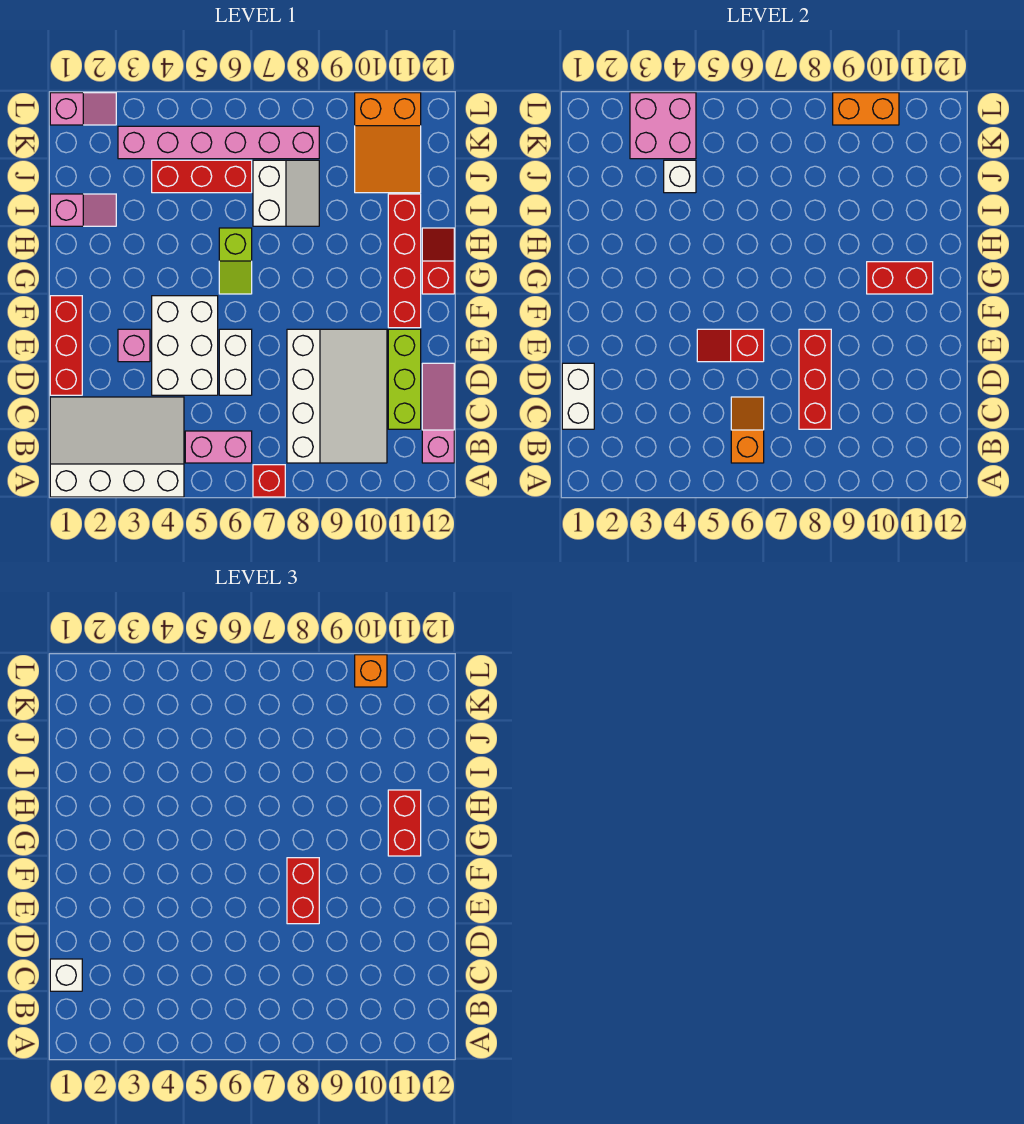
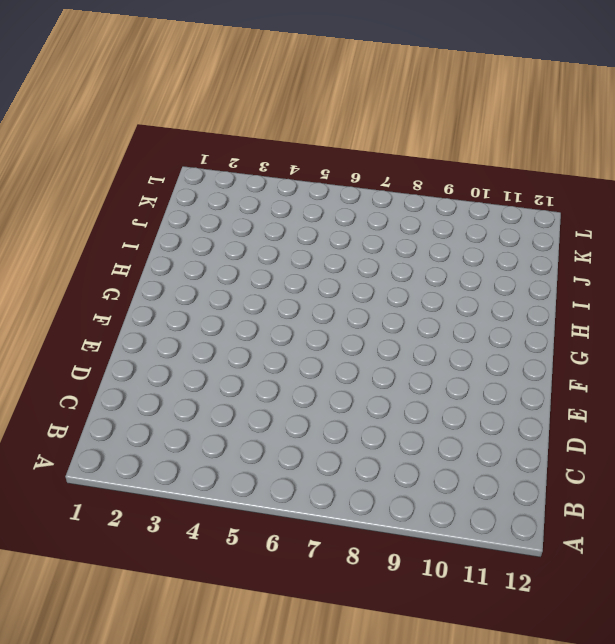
none -> white 3x4 slope [50,397,184,497]
none -> red 1x1 brick [253,465,285,497]
none -> pink 1x2 brick [185,431,252,463]
none -> white 3x4 slope [287,329,387,463]

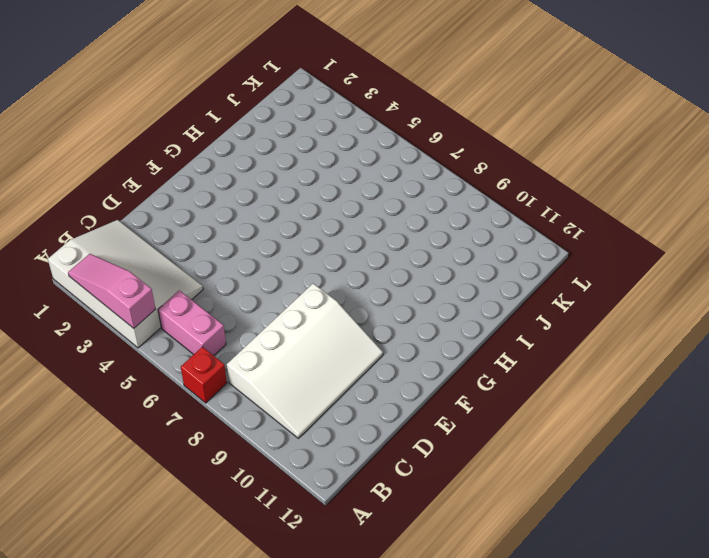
pink 1x3 slope [68,254,156,328] -> pink 1x3 slope turned to [422,363,454,463]
none -> lime 1x3 brick [388,329,421,429]
none -> red 1x3 brick [50,296,82,395]
none -> white 2x3 brick [152,296,218,395]
none -> white 1x2 brick [219,329,252,395]

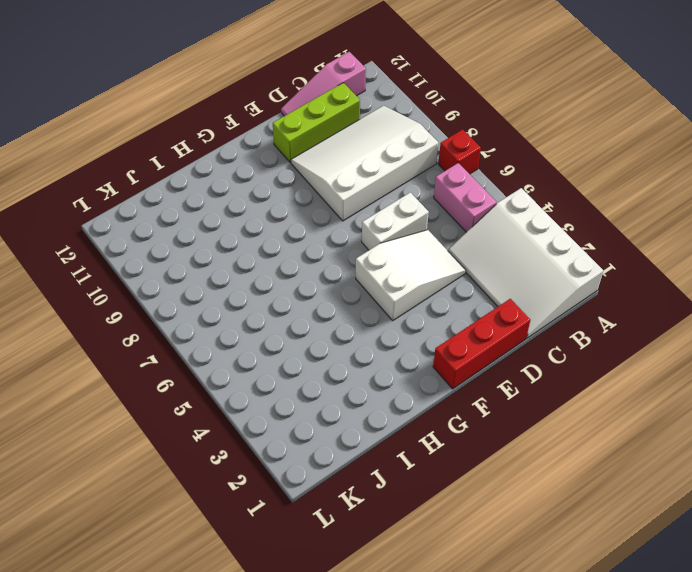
white 2x3 slope [356,230,466,320] -> white 2x3 brick [152,296,218,395]
none -> pink 1x1 brick [118,329,150,362]
none -> red 1x4 brick [388,194,421,328]
none -> lime 1x2 slope [219,228,252,294]
none -> red 1x2 slope [422,228,454,294]

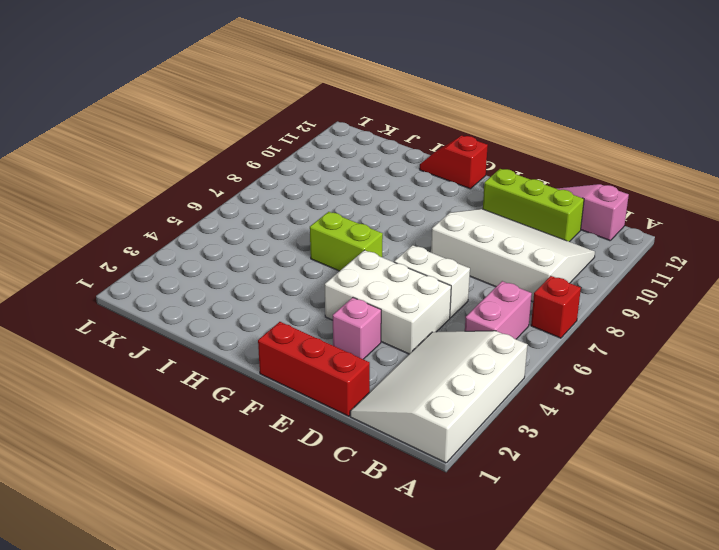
lime 1x2 brick [310,212,383,271] -> lime 1x2 slope [219,228,252,294]
none -> red 1x4 brick [388,194,421,328]
none -> pink 1x2 slope [50,194,116,226]
none -> white 2x2 slope [253,160,319,226]
none -> red 1x3 brick [152,160,252,193]

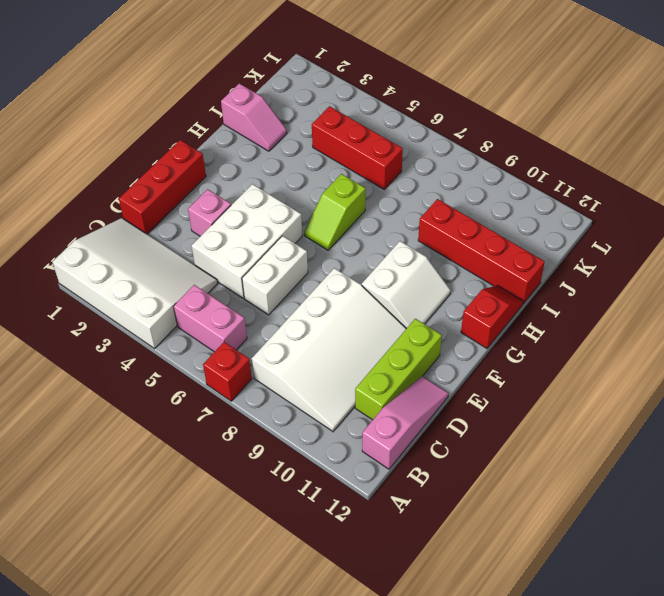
white 2x2 slope [362,241,451,329] -> white 2x2 slope moved to [253,160,319,226]
red 1x4 brick [418,199,545,304] -> red 1x4 brick turned to [388,194,421,328]
none -> orange 2x3 slope [355,93,421,193]
none -> pink 1x6 brick [118,126,319,159]
none -> pink 1x2 slope [50,93,116,125]
none -> orange 1x2 slope [731,397,764,463]

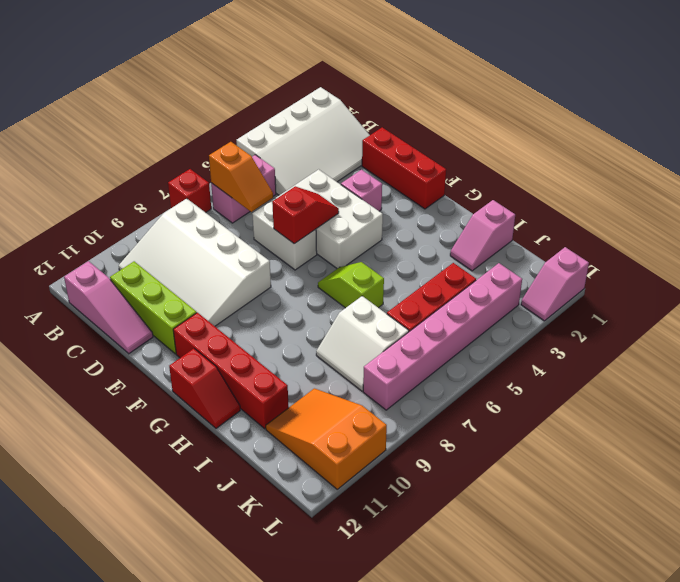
none -> white 1x2 brick [562,363,594,429]
none -> red 1x3 brick [799,329,831,429]
none -> red 1x2 brick [867,262,933,294]
none -> white 1x1 brick [664,160,696,193]

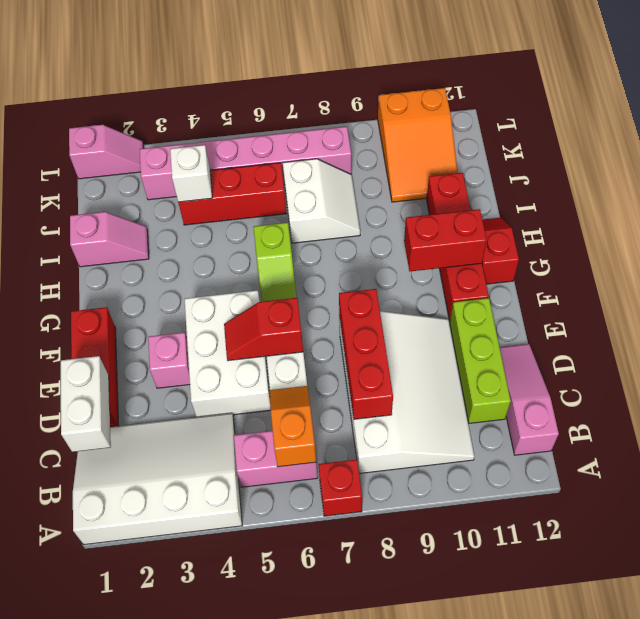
none -> pink 2x2 brick [630,93,696,159]
none -> orange 1x2 brick [833,93,899,125]
none -> white 1x1 brick [50,959,82,991]
none -> red 1x2 brick [287,858,319,924]

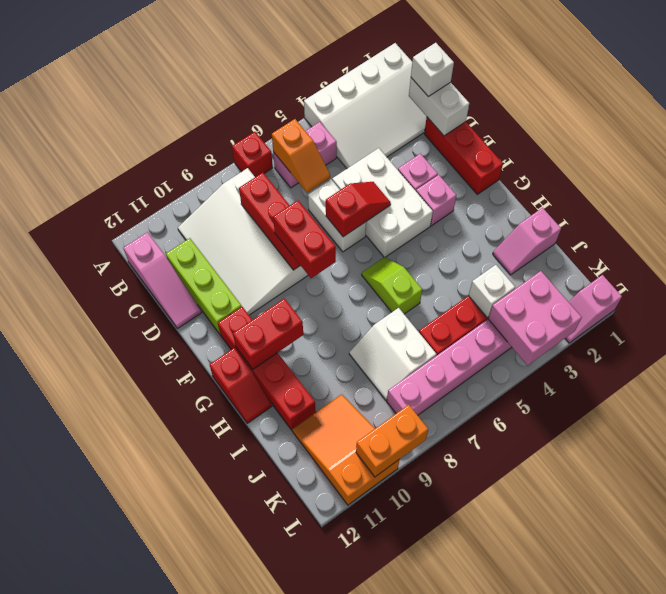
pink 1x1 brick [416,175,456,226] -> none
none -> red 1x2 brick [388,790,421,856]
none -> orange 1x1 brick [355,655,387,687]

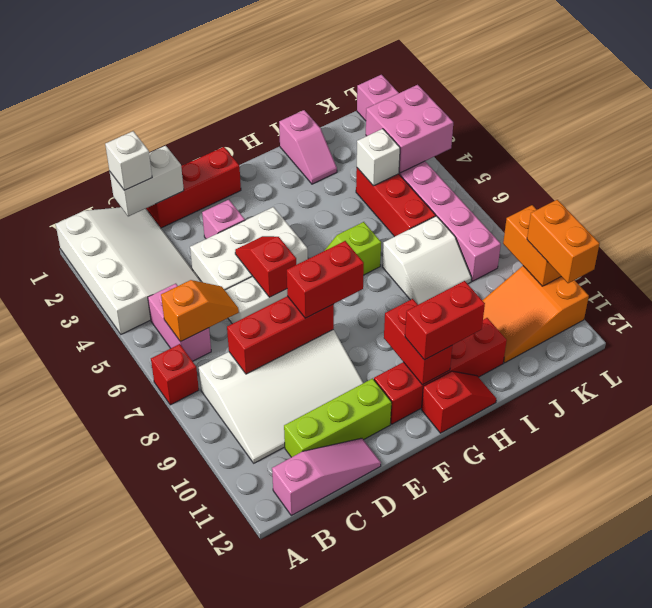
orange 1x2 brick [527,200,600,283] -> orange 1x1 brick [355,655,387,687]

